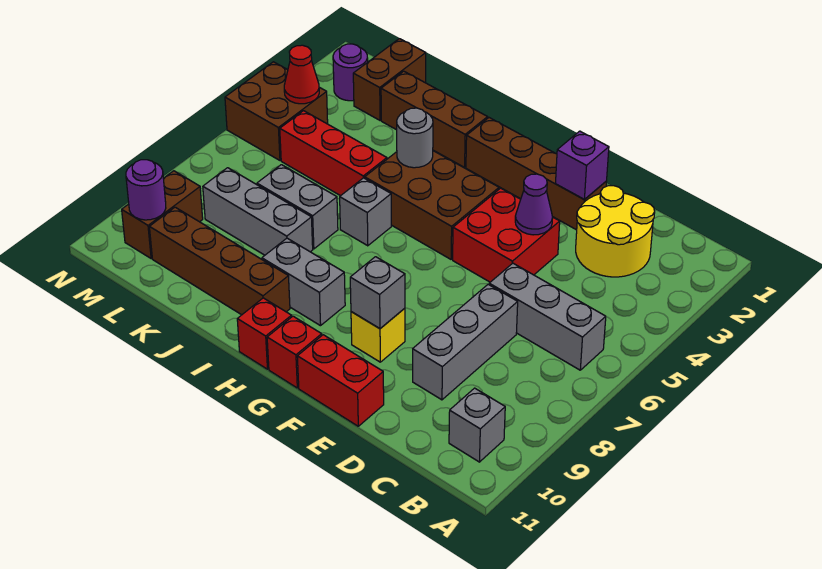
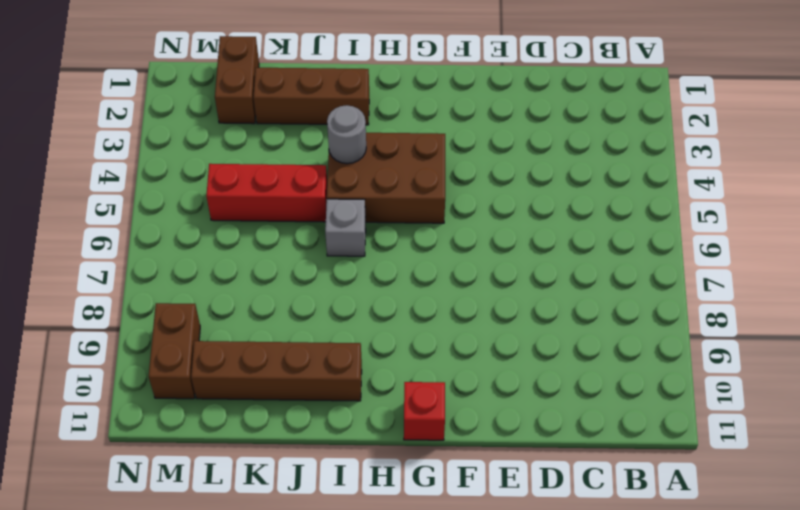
none -> grey 1x3 brick [489,263,606,370]
none -> grey 1x1 brick [449,388,505,462]
none -> yellow 2x2 round brick [576,186,655,277]

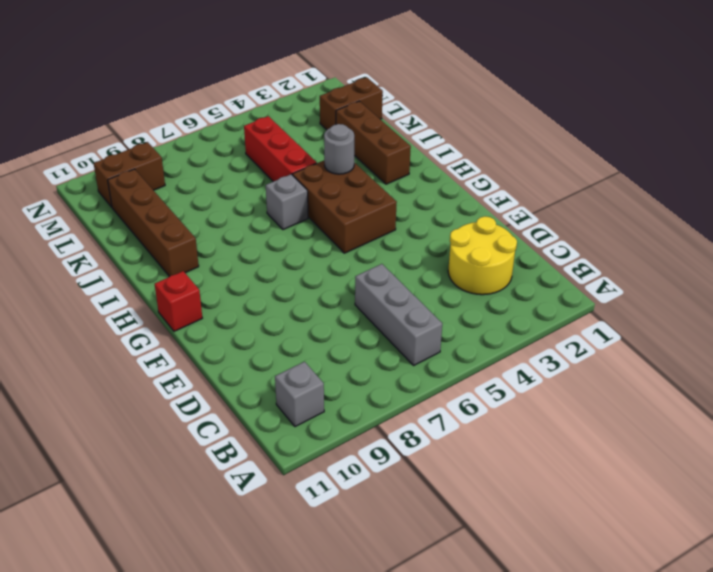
none -> grey 1x3 brick [413,284,518,400]
none -> brown 1x4 brick [466,118,607,230]
none -> red 2x2 brick [453,188,560,282]

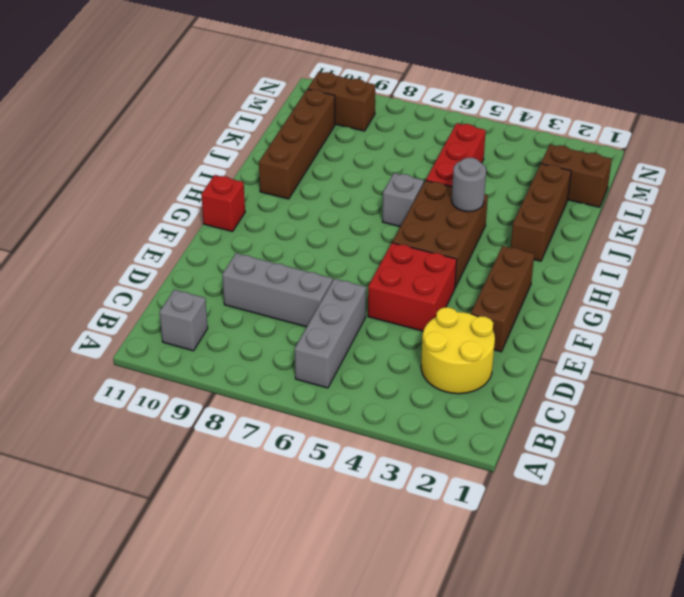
brown 1x3 brick [471,246,534,352] -> brown 1x4 brick [466,118,607,230]
none -> red 1x2 brick [297,335,384,426]
none -> yellow 1x1 brick [351,308,405,362]
none -> grey 1x2 brick [262,238,345,326]

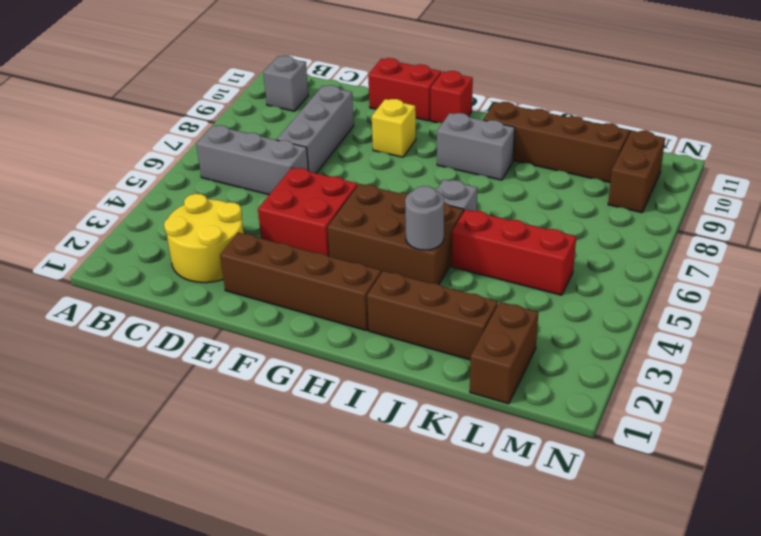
none -> red 1x1 brick [237,298,292,369]
none -> grey 1x2 brick [257,165,338,249]
none -> grey 1x3 brick [203,168,313,255]

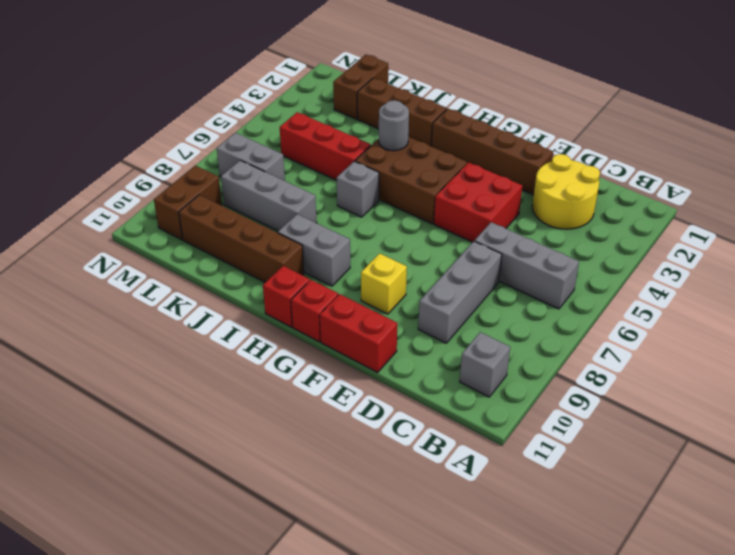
grey 1x2 brick [217,133,285,181] -> grey 1x2 brick moved to [257,165,338,249]
none -> purple 1x1 round brick [333,44,368,101]
none -> brown 2x2 brick [225,62,328,160]
none -> purple 1x1 brick [556,131,609,200]

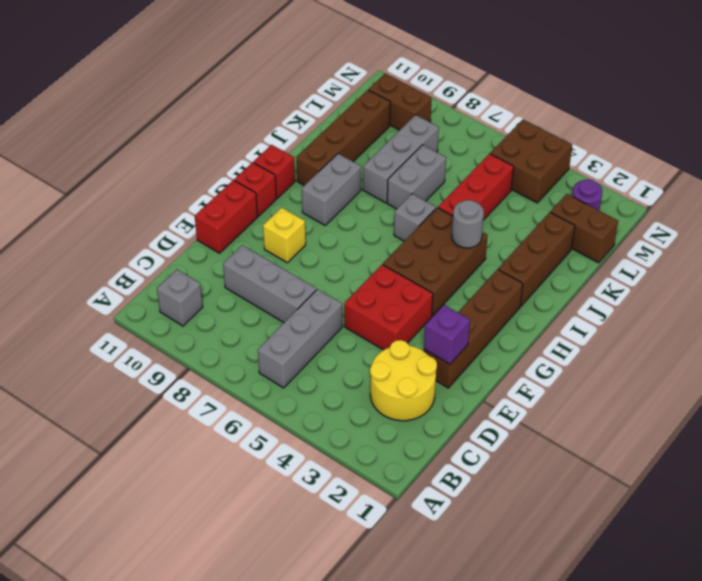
none -> purple 1x1 cone [515,174,553,235]
none -> grey 1x1 brick [350,257,405,329]
none -> red 1x1 cone [284,45,319,104]

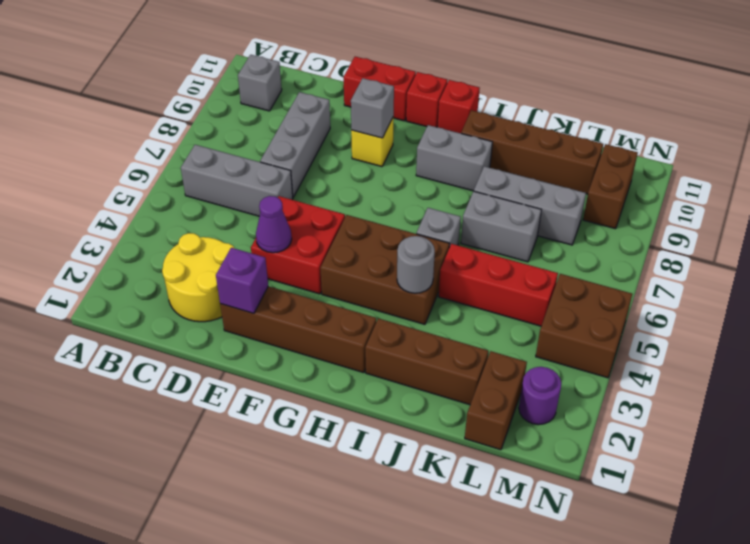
none -> red 1x1 cone [284,45,319,104]
none -> purple 1x1 round brick [126,160,166,220]

